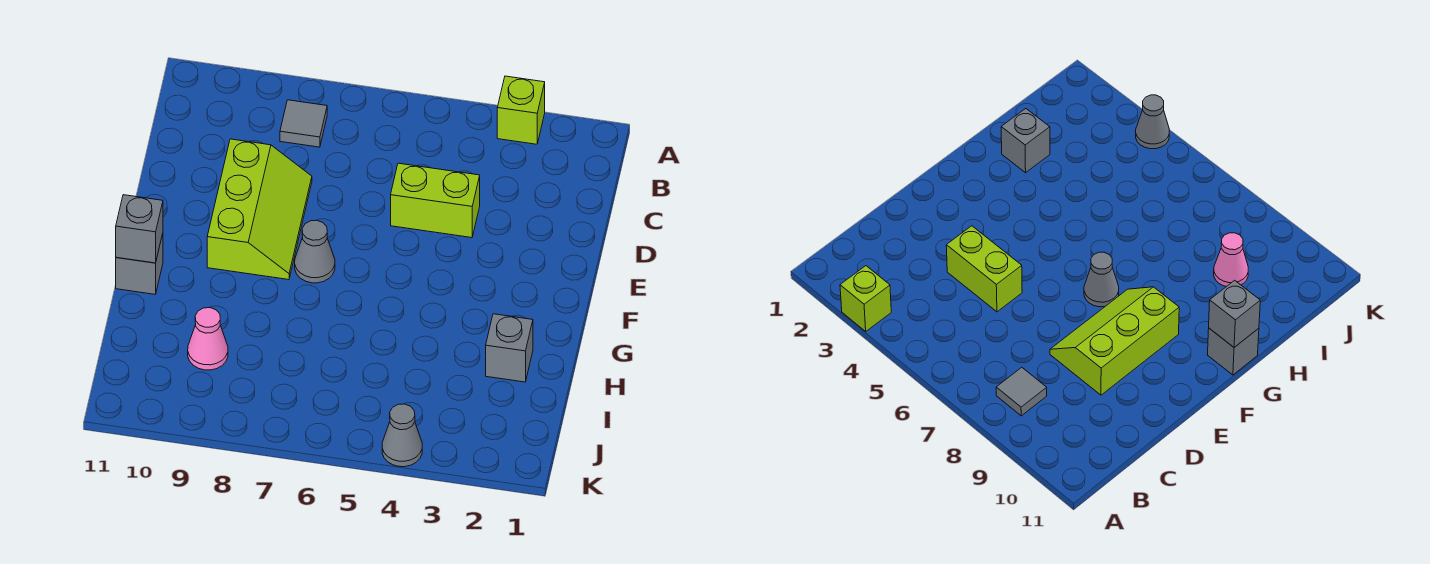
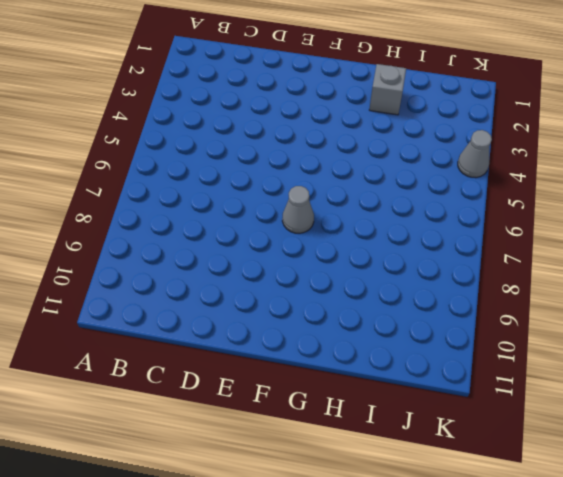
none -> lime 1x1 brick [497,76,545,144]
none -> grey 1x1 tile [280,100,327,147]

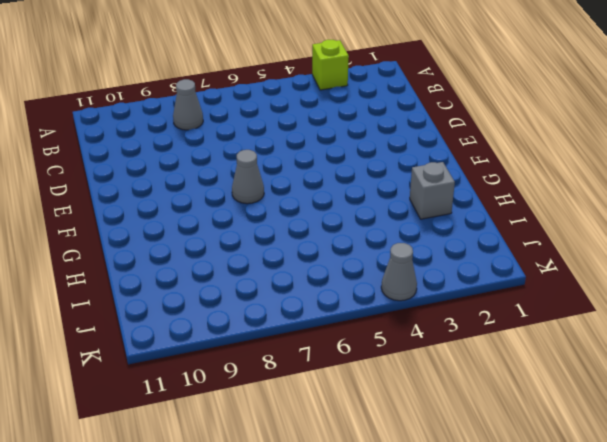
grey 1x1 cone [173,79,203,130] -> grey 1x1 tile [280,100,327,147]
none -> lime 1x2 brick [391,163,480,238]
none -> lime 2x3 slope [207,139,312,280]

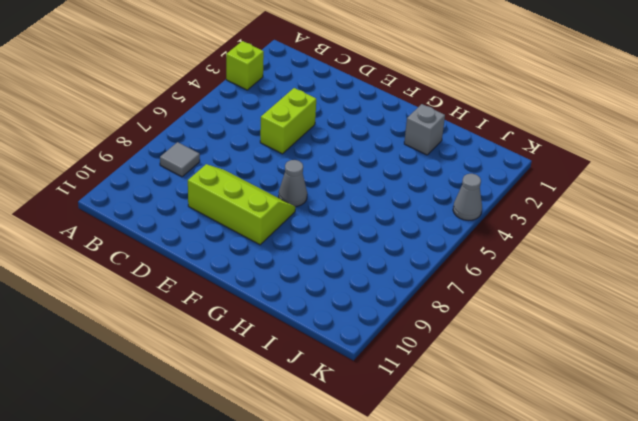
none -> grey 1x1 brick [116,234,163,294]
none -> pink 1x1 cone [188,308,228,370]

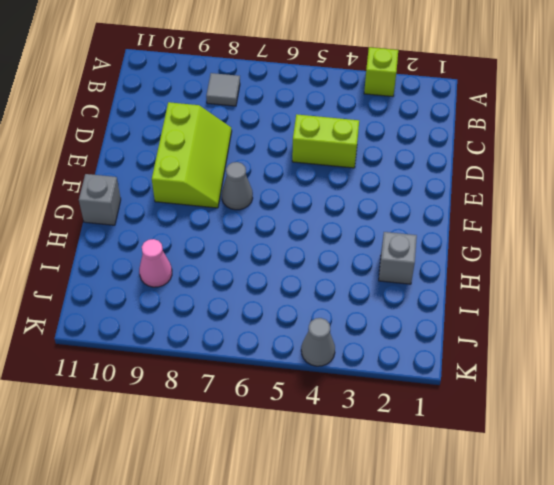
none -> grey 1x1 brick [116,195,163,263]

